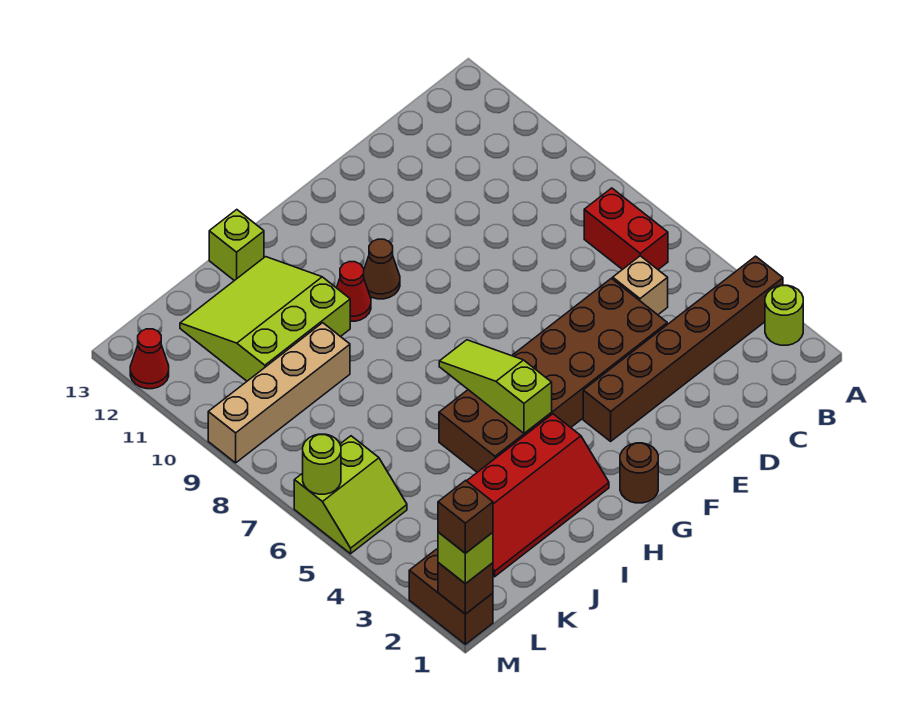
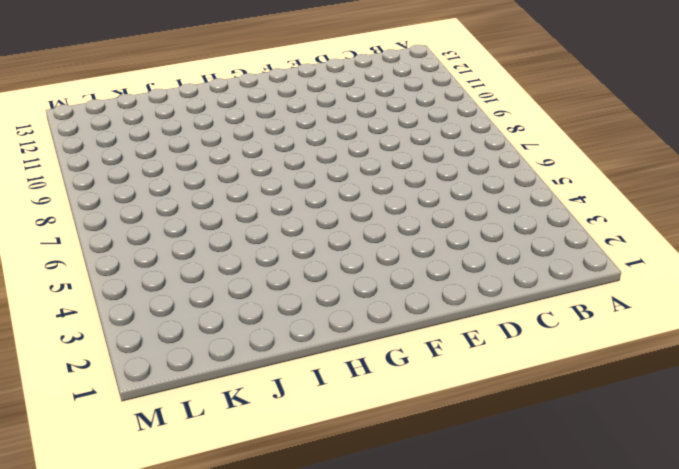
none -> lime 1x1 round brick [765,285,803,345]
none -> brown 1x6 brick [583,256,783,441]
none -> red 1x2 brick [584,188,668,270]

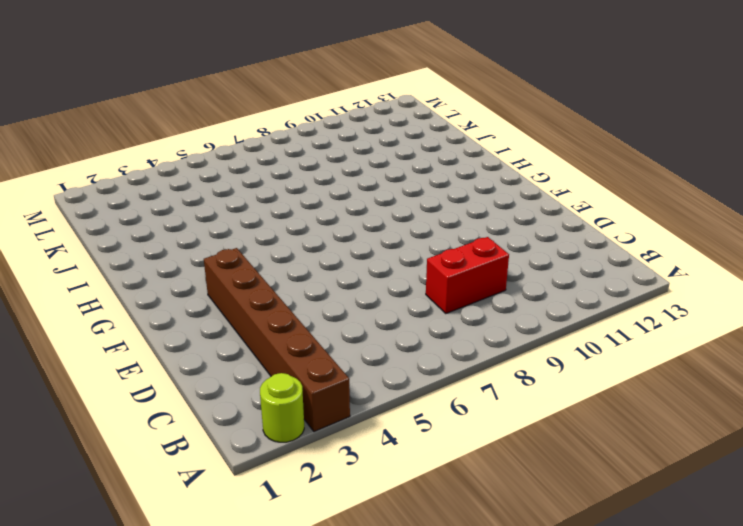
red 1x2 brick [426,237,509,313] -> red 1x2 brick moved to [584,188,668,270]
none -> tan 1x1 brick [613,256,668,315]
none -> brown 2x6 brick [439,278,667,472]
none -> brown 1x1 round brick [620,443,658,503]

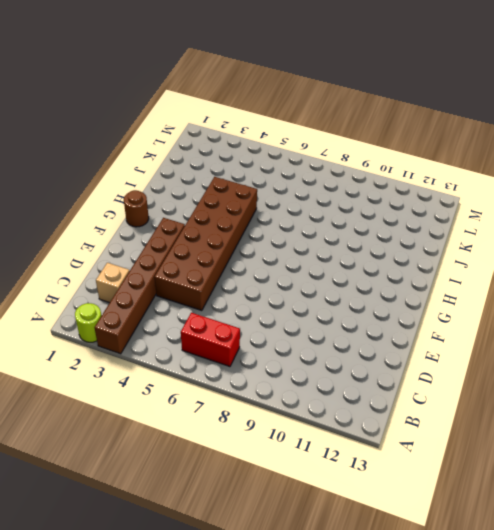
tan 1x1 brick [96,263,129,303] -> tan 1x1 brick moved to [613,256,668,315]
none -> brown 1x1 cone [364,239,400,299]
none -> red 2x4 slope [467,414,609,577]
none -> red 1x1 cone [337,262,371,321]

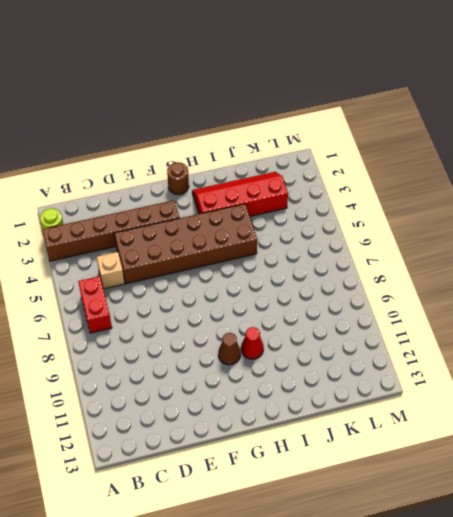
none -> lime 3x3 slope [180,257,350,381]
none -> lime 1x1 brick [209,210,264,281]
none -> tan 1x4 brick [208,323,350,463]

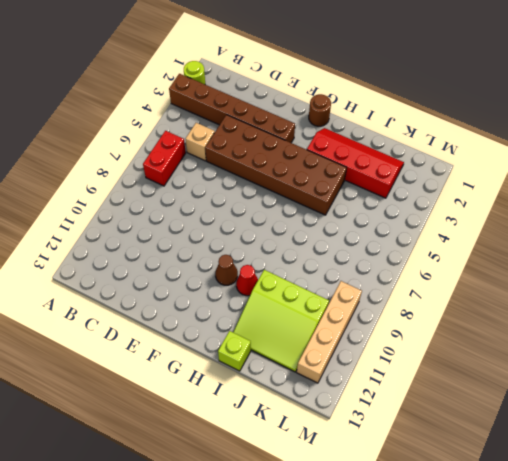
tan 1x4 brick [297,281,362,383] -> tan 1x4 brick turned to [208,323,350,463]
none -> lime 2x2 slope [294,436,407,554]
none -> brown 1x2 brick [409,549,493,644]
none -> red 1x1 cone [130,329,169,389]

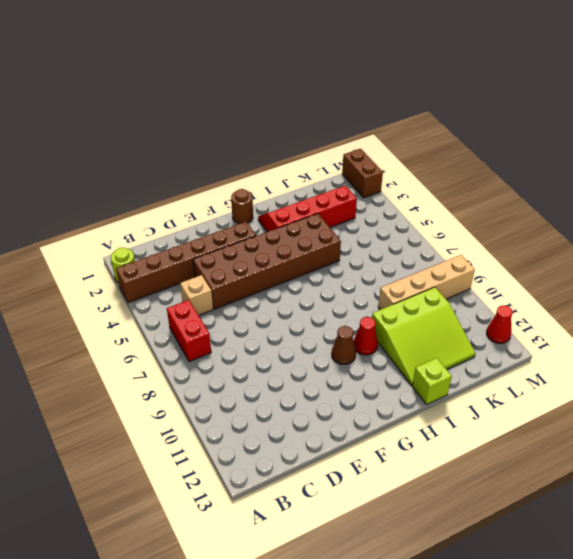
none -> lime 2x2 slope [294,436,407,554]
none -> lime 1x3 slope [439,340,552,433]
none -> brown 1x1 brick [438,563,493,614]

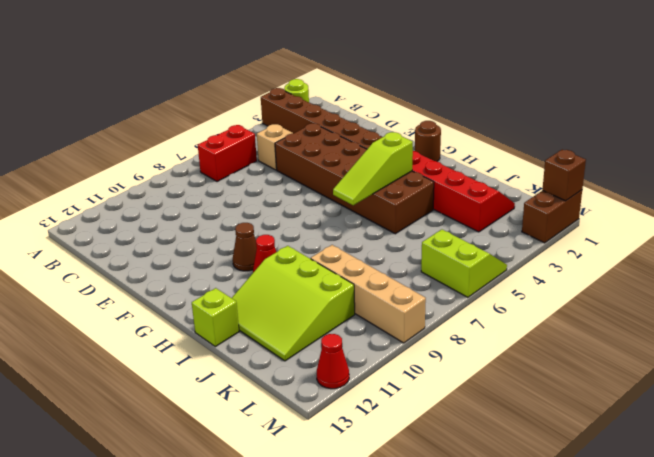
none -> lime 1x1 round brick [303,434,341,494]
none -> lime 1x1 brick [438,532,493,584]
none -> brown 1x1 brick [438,480,493,553]

